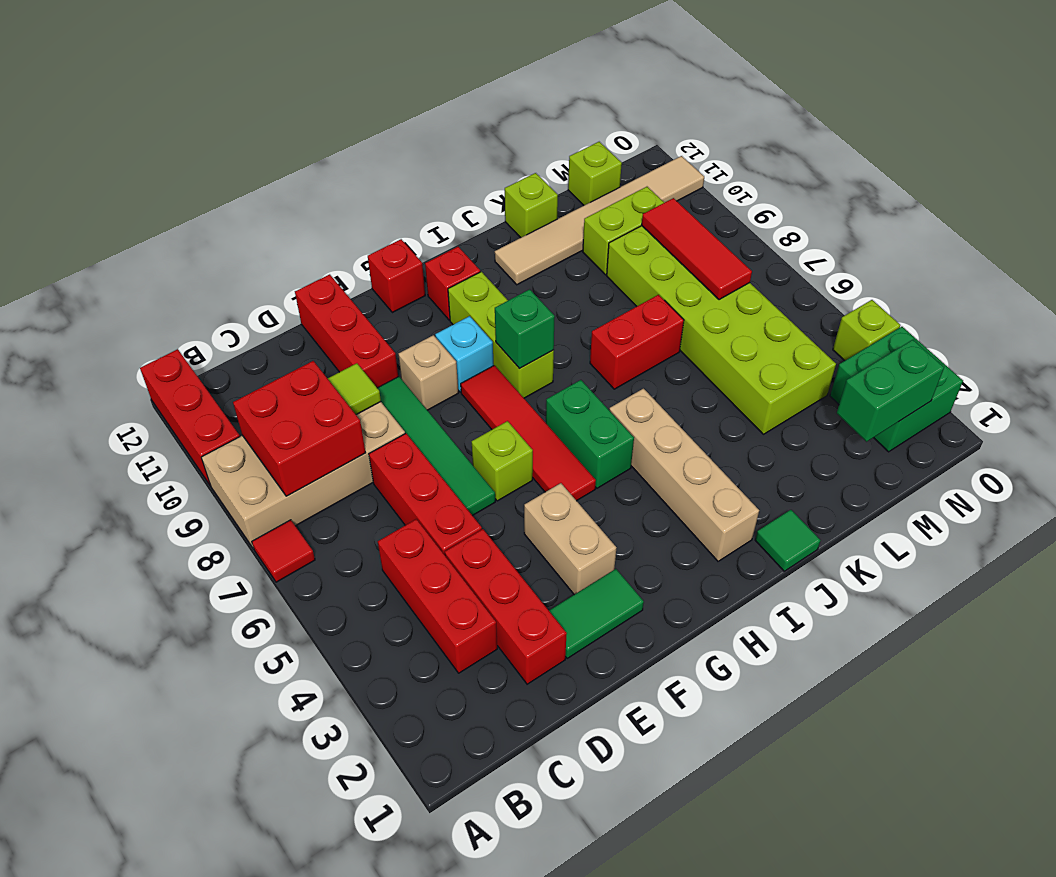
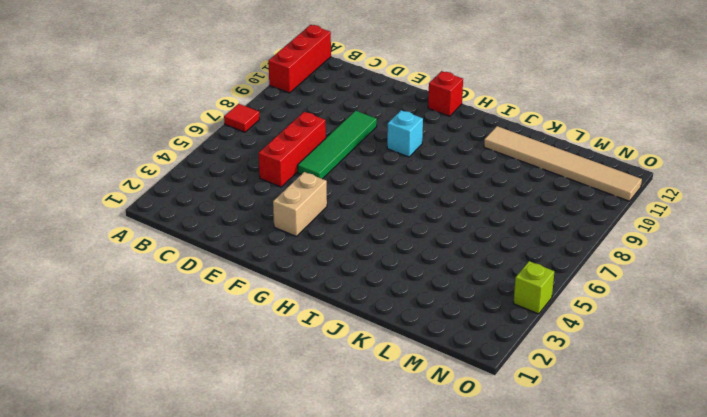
none -> tan 2x4 brick [201,402,405,549]
none -> red 1x3 brick [378,519,497,673]
none -> red 1x3 brick [445,529,567,684]
none -> green 1x2 tile [549,569,644,658]

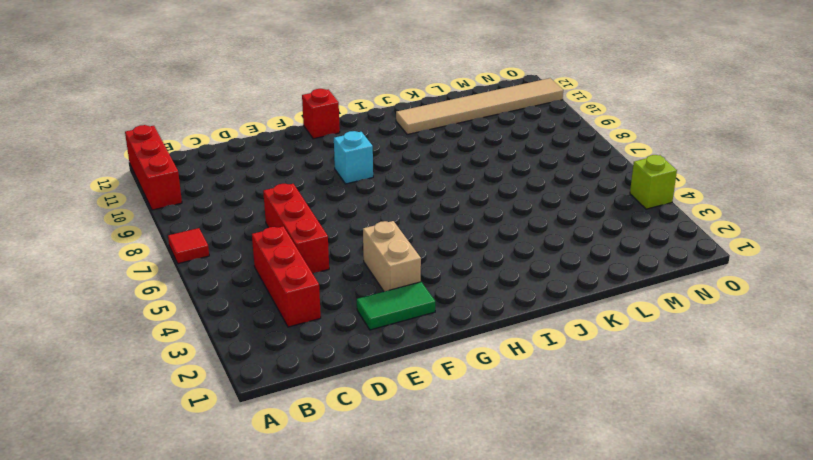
none -> tan 2x4 brick [201,402,405,549]
none -> red 1x3 brick [445,529,567,684]
none -> green 1x4 tile [377,376,495,516]
none -> red 1x3 brick [295,274,398,388]

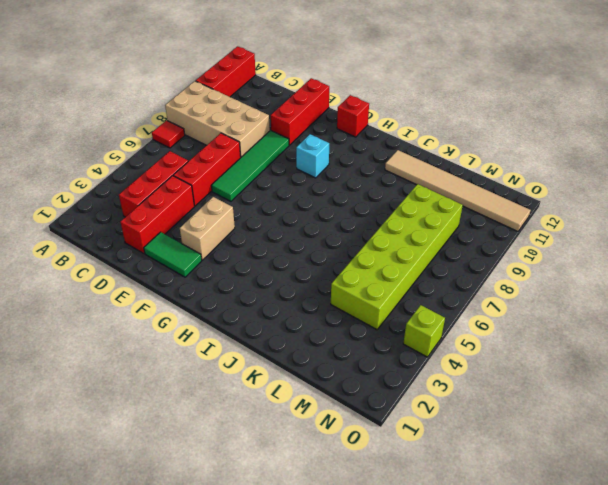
none -> lime 1x1 brick [472,421,533,501]
none -> tan 1x1 brick [398,335,458,410]
none -> red 1x4 tile [461,365,596,501]
none -> green 1x2 brick [546,380,634,488]

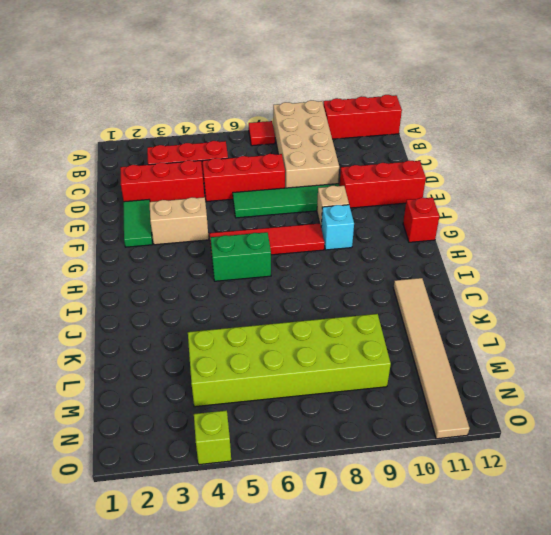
none -> lime 1x1 brick [472,421,533,501]
none -> lime 1x3 brick [448,272,554,398]
none -> red 1x1 brick [425,247,480,320]
none -> tan 1x4 brick [609,389,759,561]

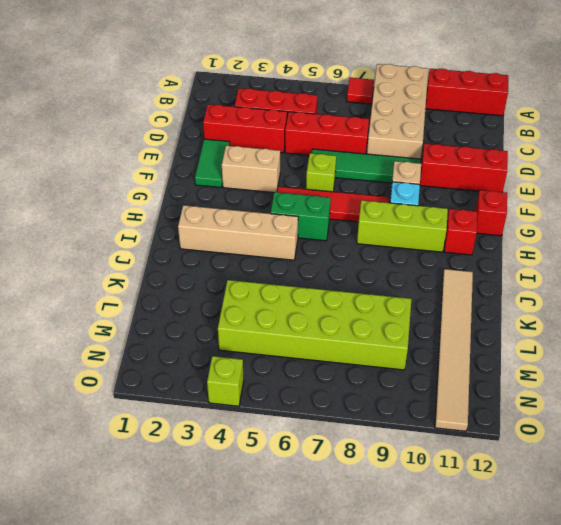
none -> green 1x1 tile [755,510,820,571]
none -> red 1x2 brick [590,295,684,389]
none -> lime 1x1 brick [505,173,558,238]
none -> lime 1x2 brick [583,187,664,275]

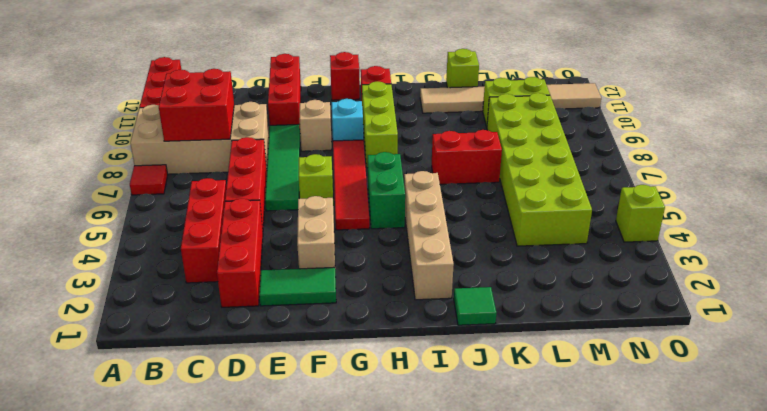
none -> lime 1x1 brick [568,142,622,205]
none -> green 2x2 brick [830,327,963,452]
none -> lime 1x1 tile [328,363,381,415]
none -> green 1x1 brick [495,289,555,369]

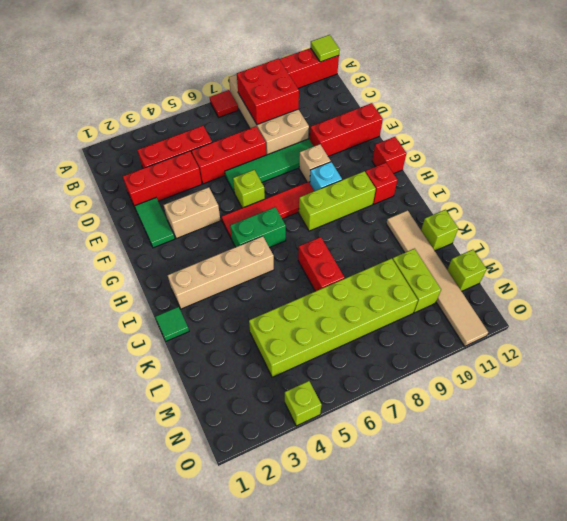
lime 1x1 tile [311,35,340,62] -> lime 1x1 tile moved to [328,363,381,415]
none -> green 2x2 brick [830,327,963,452]
none -> green 1x1 brick [495,289,555,369]
none -> green 1x2 brick [837,340,944,442]
none -> red 1x3 tile [642,198,752,300]

